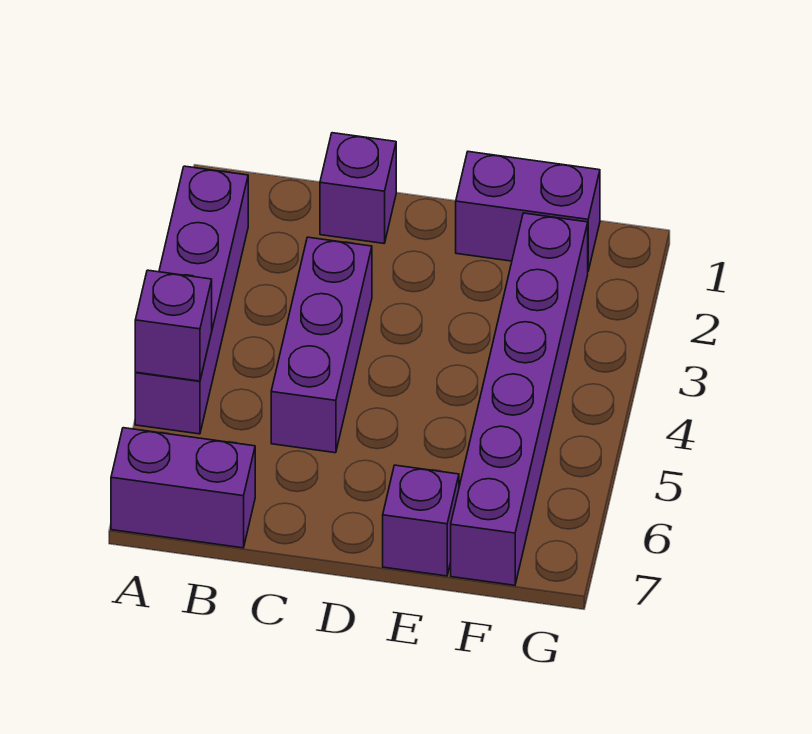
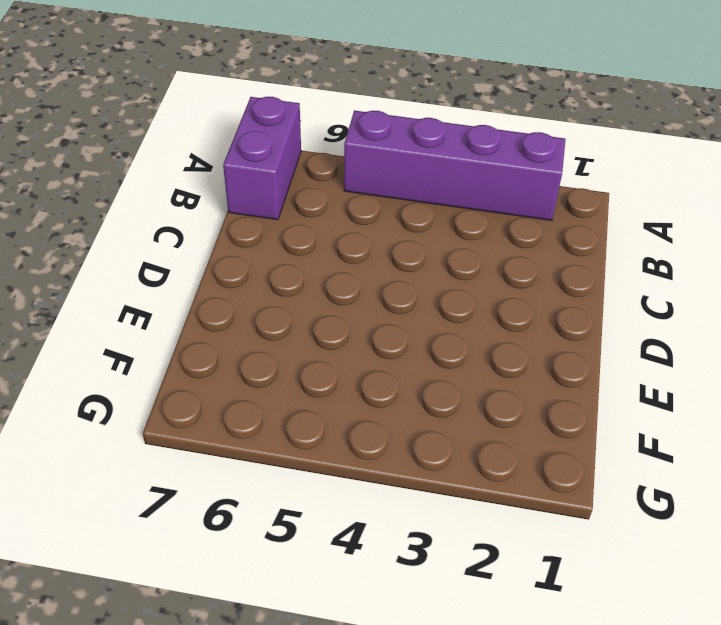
none -> purple 1x1 brick [320,133,396,243]
none -> purple 1x3 brick [271,237,372,453]

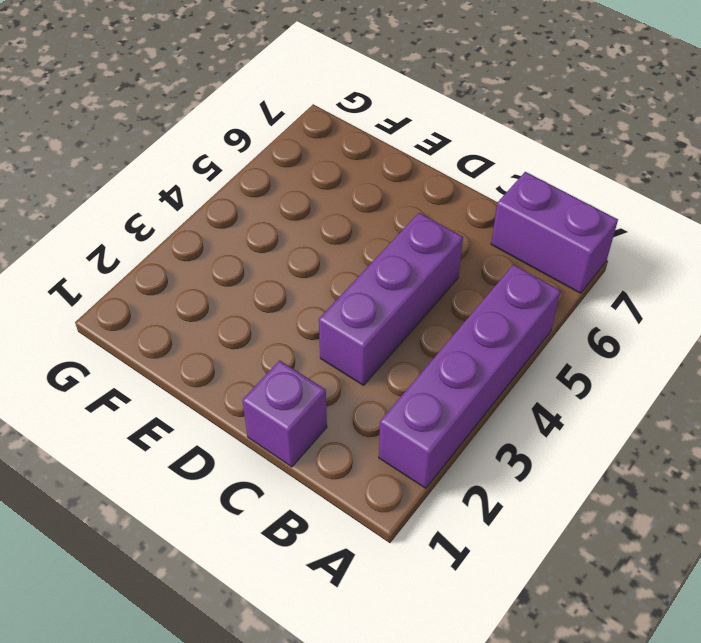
none -> purple 1x2 brick [456,152,600,271]
none -> purple 1x1 brick [383,465,459,576]

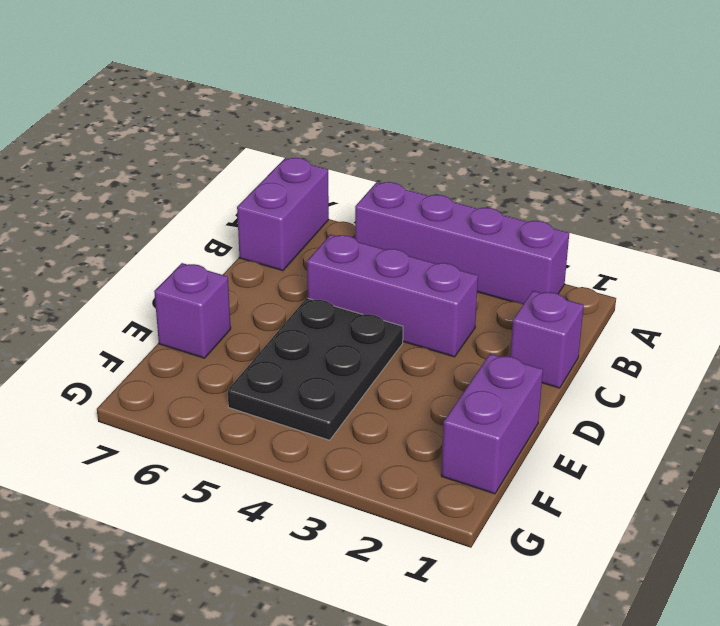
black 2x3 plate [228,298,403,440] -> purple 1x6 brick [451,213,588,585]
none -> purple 1x1 brick [135,270,212,381]

